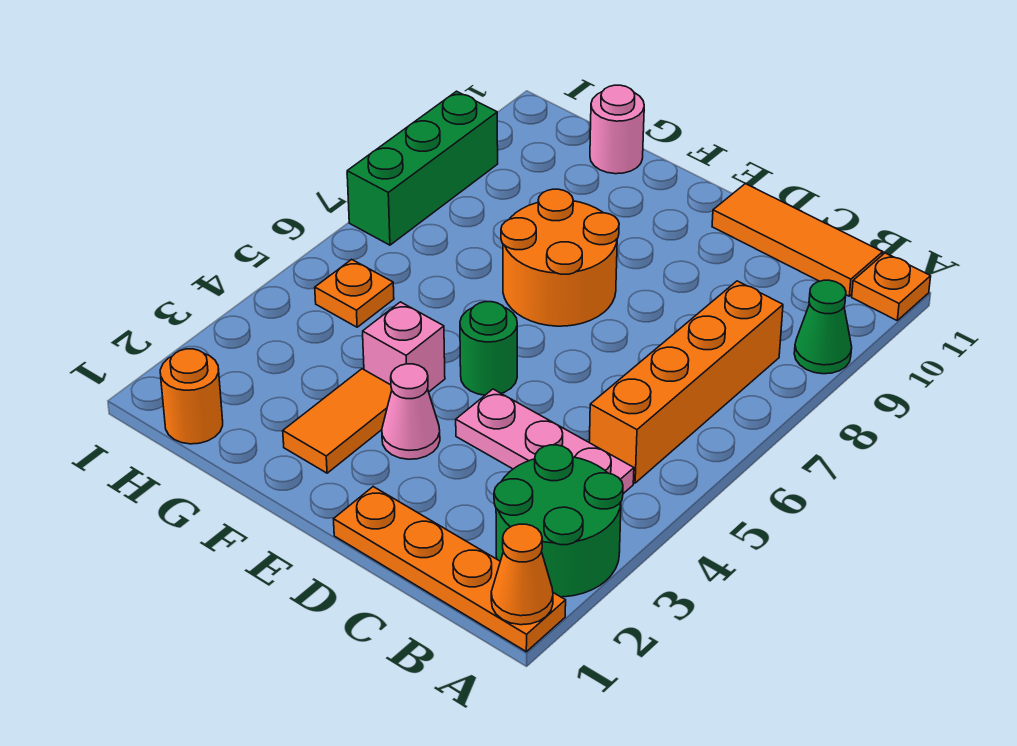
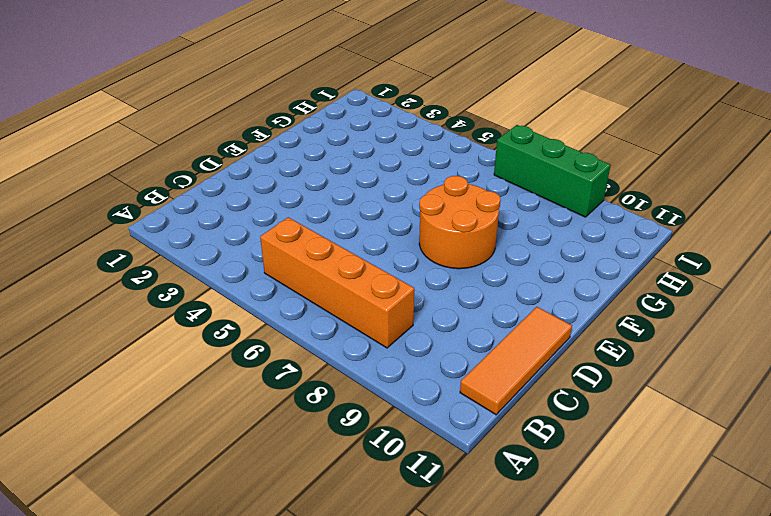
none -> orange 1x4 plate [334,487,566,652]
none -> green 2x2 round brick [494,445,623,597]
none -> green 1x1 cone [794,280,852,374]

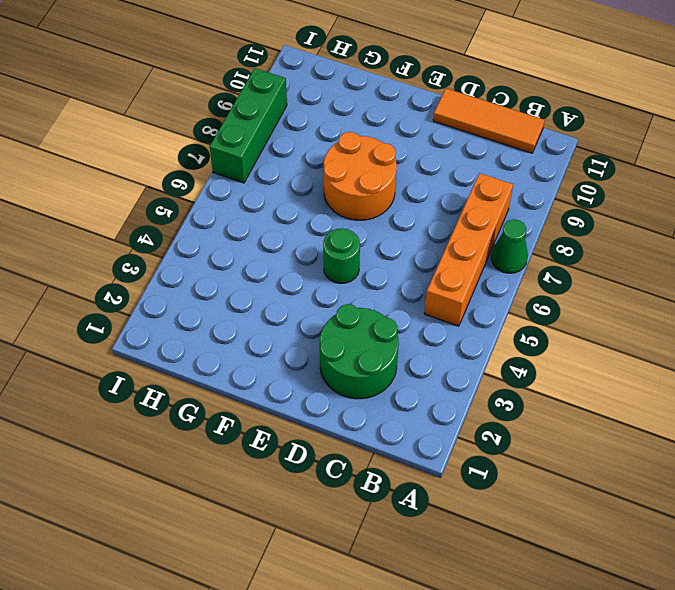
green 1x1 cone [491,220,528,273] -> green 1x1 cone moved to [794,280,852,374]
green 2x2 round brick [320,304,399,399] -> green 2x2 round brick moved to [494,445,623,597]
none -> orange 1x4 plate [334,487,566,652]
none -> orange 1x1 plate [852,253,931,320]
none -> pink 1x3 plate [456,389,634,494]

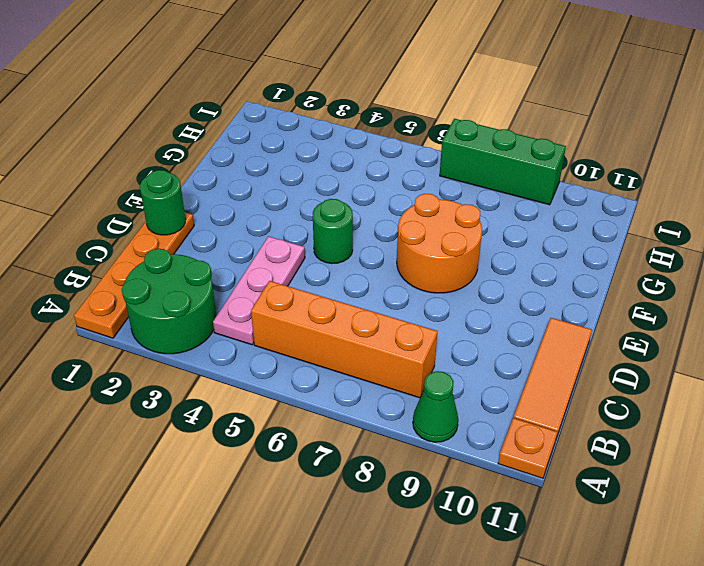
green 1x1 round brick [140,170,186,235] -> none
none -> pink 1x1 cone [382,364,440,459]
none -> orange 1x2 tile [283,369,392,473]
none -> pink 1x1 brick [363,302,445,392]

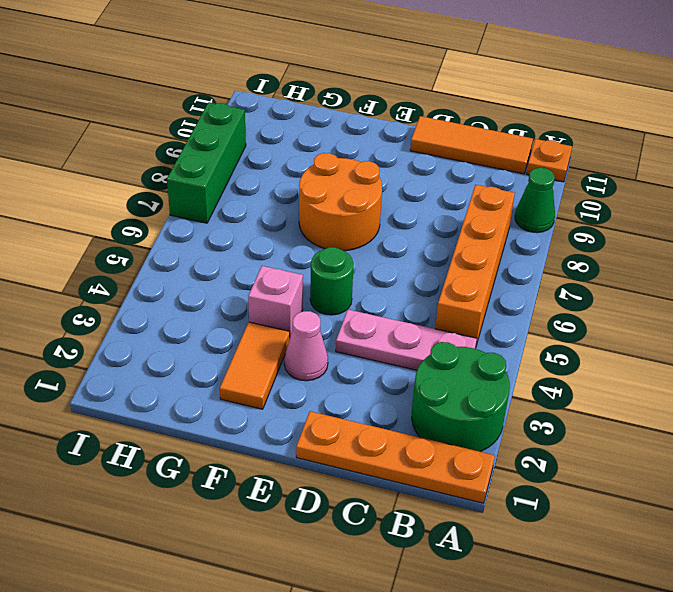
none -> pink 1x1 round brick [590,85,644,174]
none -> orange 1x1 round brick [160,349,223,444]
none -> orange 1x1 plate [315,259,394,327]

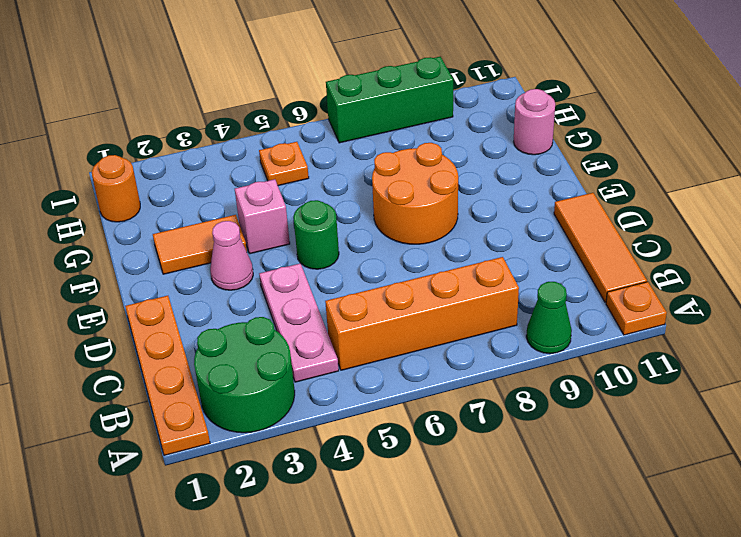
none -> orange 1x1 cone [491,524,553,625]

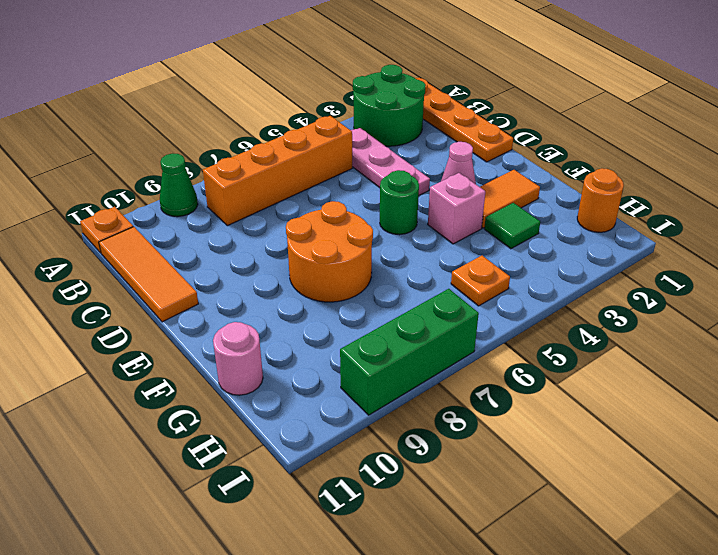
green 1x1 tile [484,203,540,249] -> none
none -> orange 1x1 cone [491,524,553,625]

